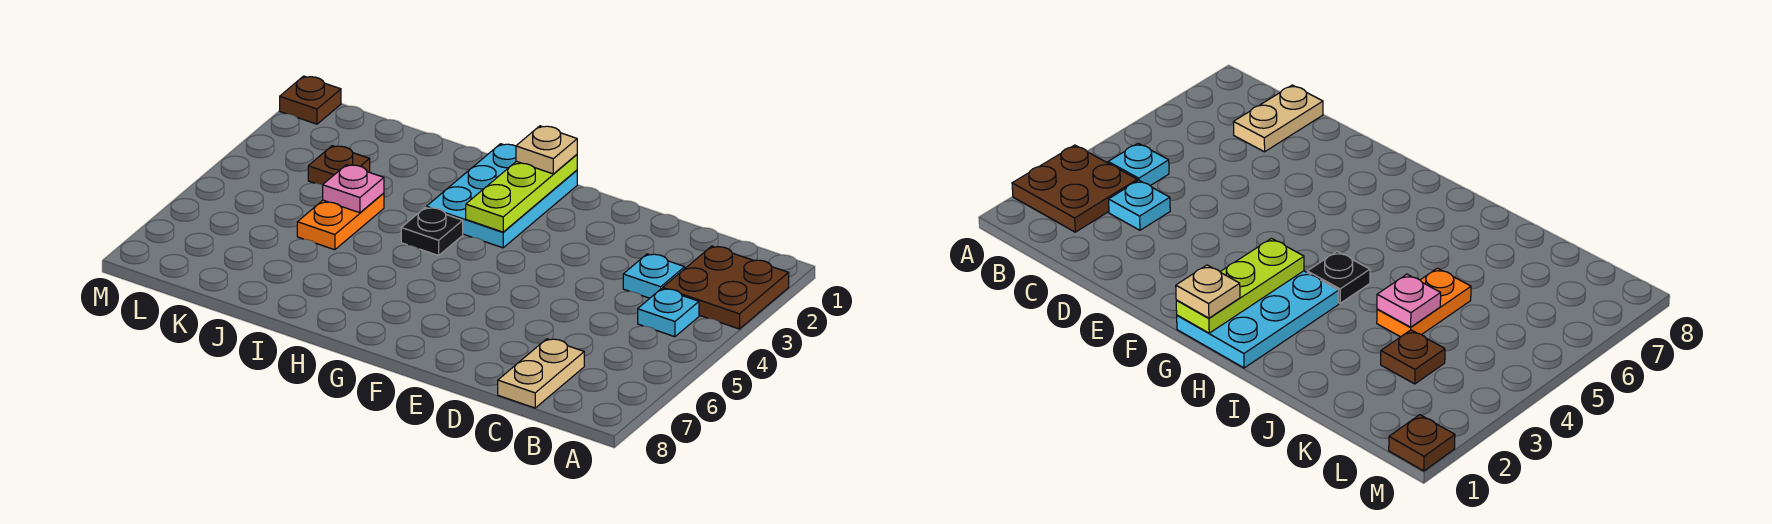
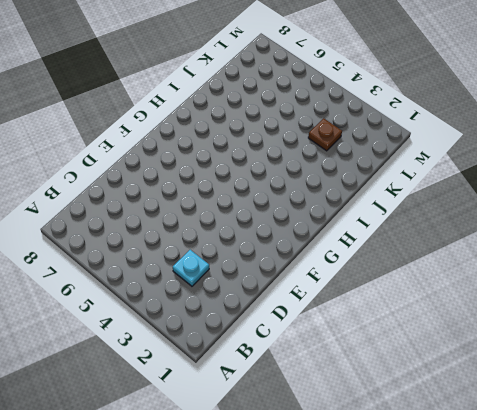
none -> brown 2x2 plate [663,246,789,329]
none -> cyan 1x1 plate [638,289,699,337]
none -> tan 1x2 plate [498,339,584,408]

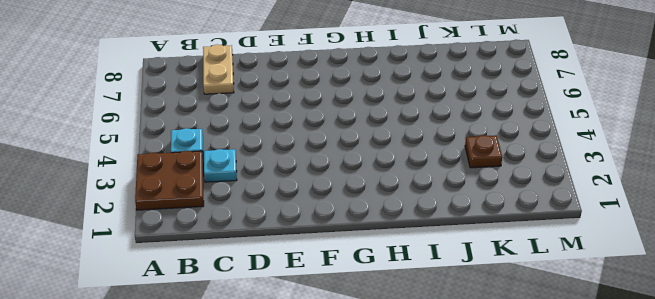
none -> cyan 2x3 plate [426,144,577,248]
none -> black 1x1 plate [401,207,463,255]
none -> orange 1x2 plate [297,193,384,250]

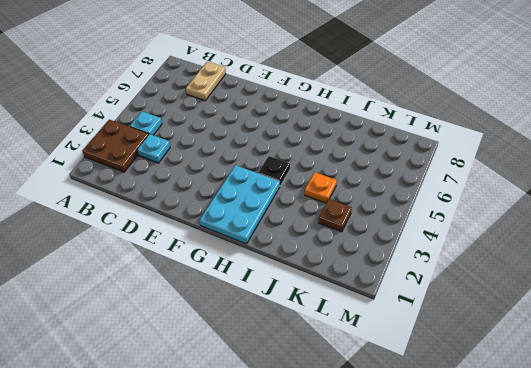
orange 1x1 plate [305,172,337,203] -> orange 1x2 plate [297,193,384,250]
none -> brown 1x1 plate [280,76,341,124]
none -> lime 1x3 plate [466,155,577,232]
none -> pink 1x1 plate [323,165,384,213]

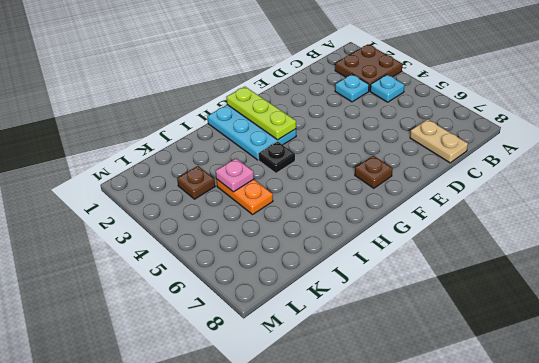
brown 1x1 plate [355,156,393,188] -> brown 1x1 plate moved to [280,76,341,124]
none -> tan 1x1 plate [516,126,577,174]

